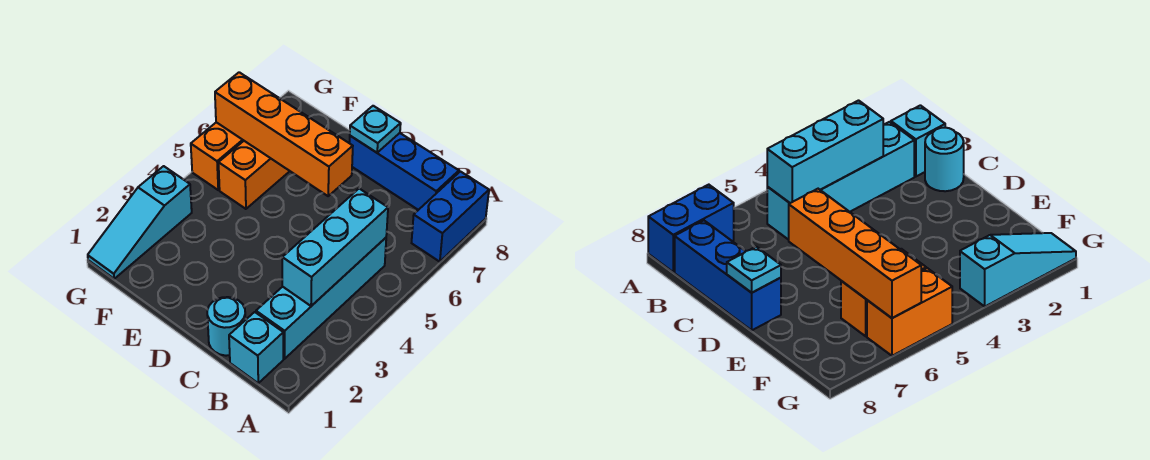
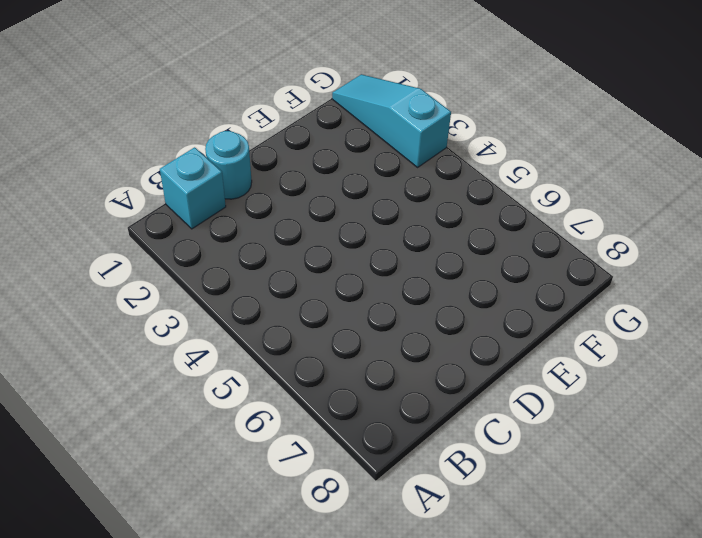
none -> blue 1x2 brick [412,172,489,262]
none -> cyan 1x4 brick [256,238,386,359]

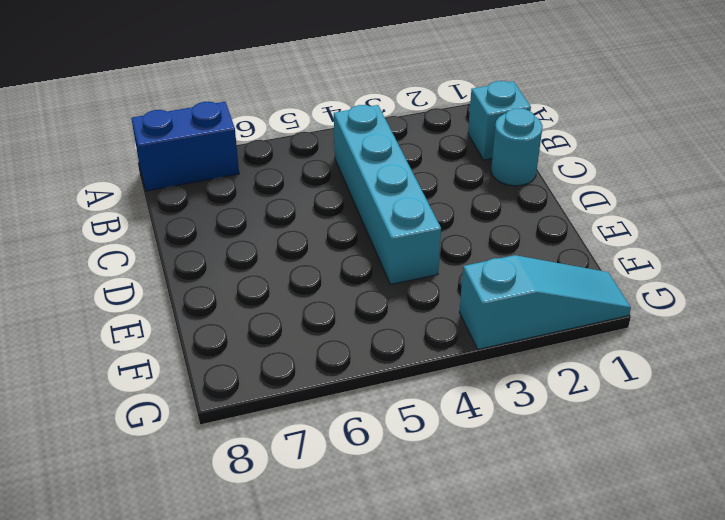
cyan 1x4 brick [334,105,441,284] -> cyan 1x4 brick turned to [256,238,386,359]
none -> blue 1x3 brick [349,133,459,210]
none -> orange 1x2 brick [219,141,289,209]

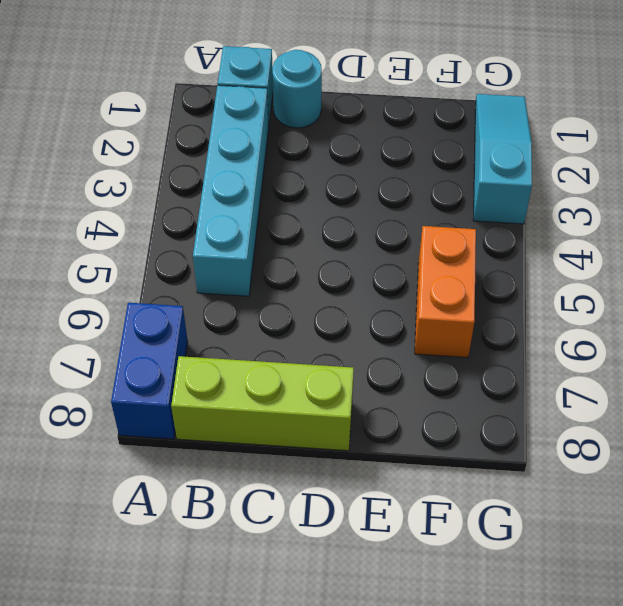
lime 1x3 brick [171,356,354,451] -> blue 1x3 brick [349,133,459,210]
none -> orange 1x2 brick [191,122,244,190]
none -> cyan 1x3 brick [282,189,388,306]

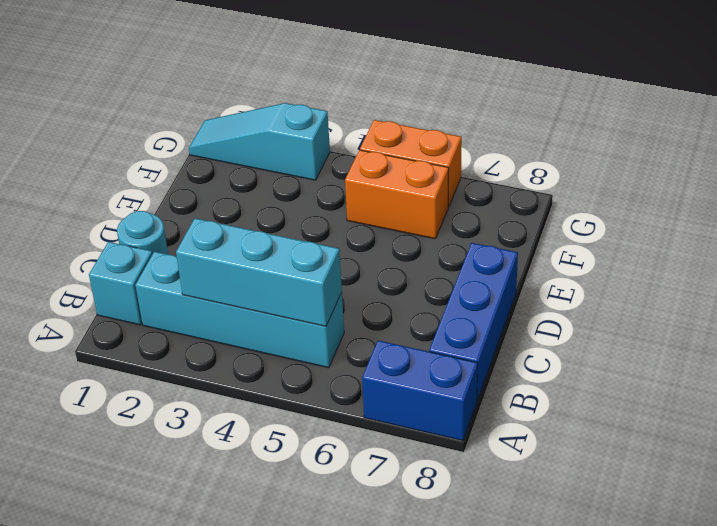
none -> orange 1x4 brick [215,72,353,196]
none -> cyan 1x1 plate [350,106,401,153]

